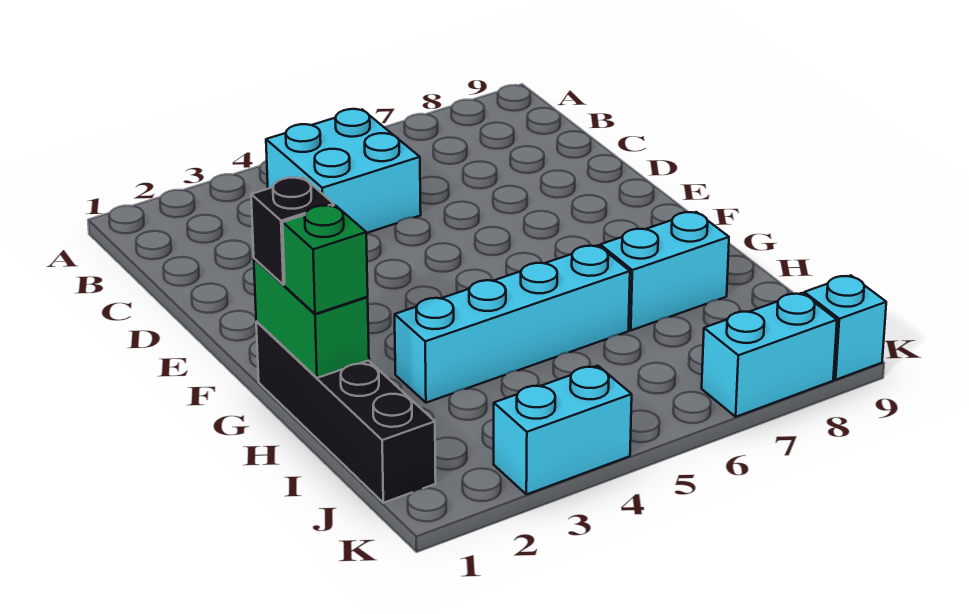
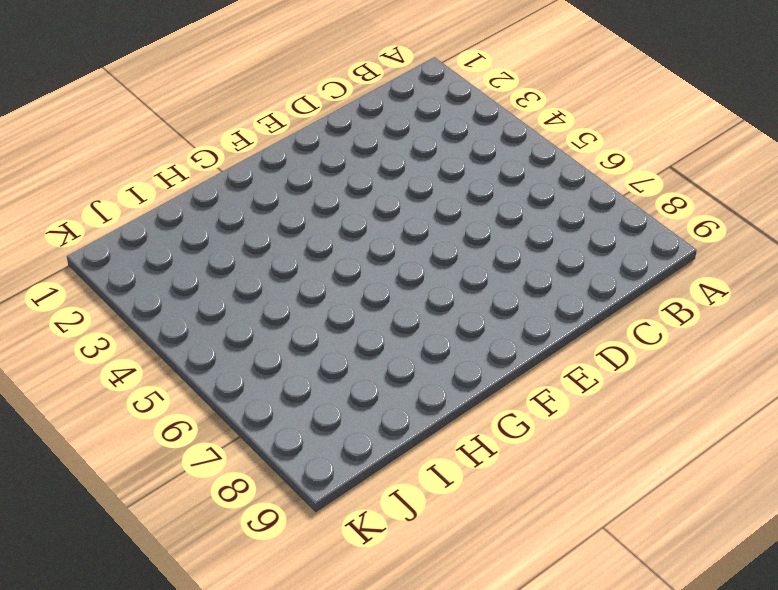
none -> cyan 2x2 brick [266,109,421,233]
none -> black 1x4 brick [256,321,436,503]

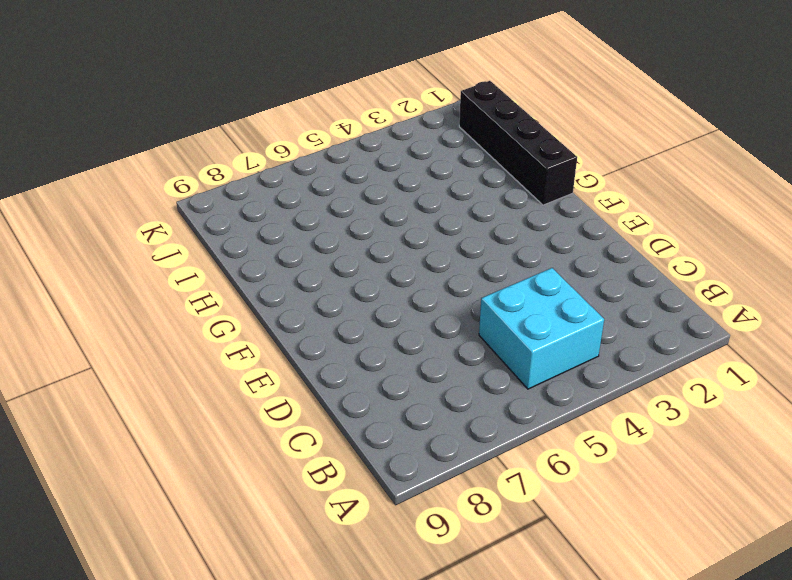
none -> cyan 1x4 brick [395,245,630,403]
none -> cyan 1x2 brick [600,212,729,330]

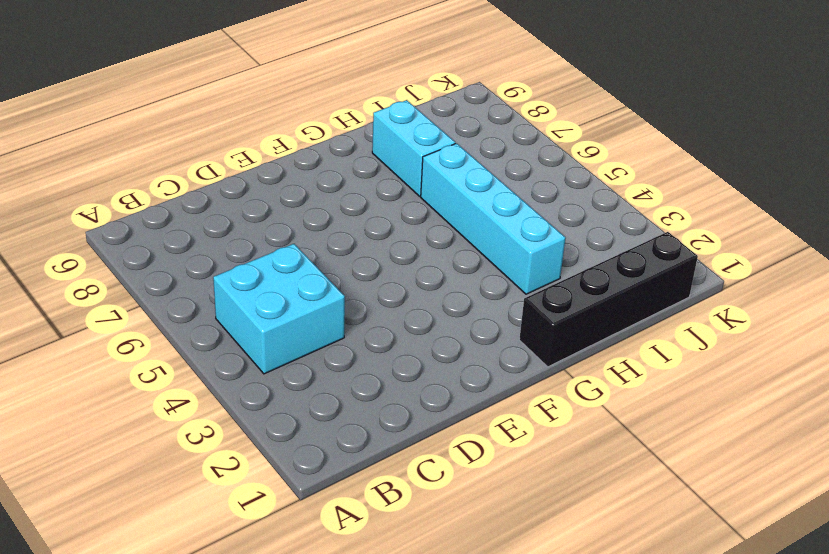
none -> cyan 1x2 brick [494,366,632,494]
none -> cyan 1x2 brick [702,293,837,417]

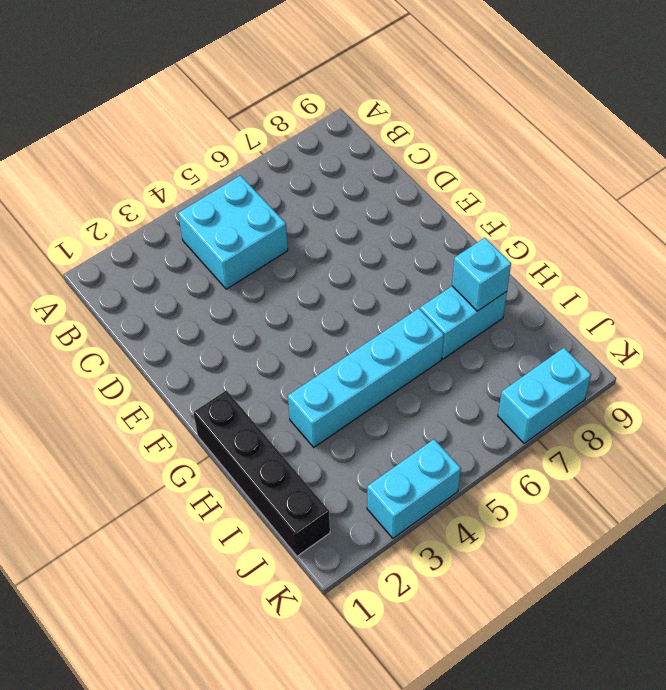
cyan 1x1 brick [452,238,511,311] -> cyan 1x1 brick moved to [804,276,886,380]
none -> green 1x2 brick [254,259,369,378]
none -> black 1x1 brick [251,178,334,285]

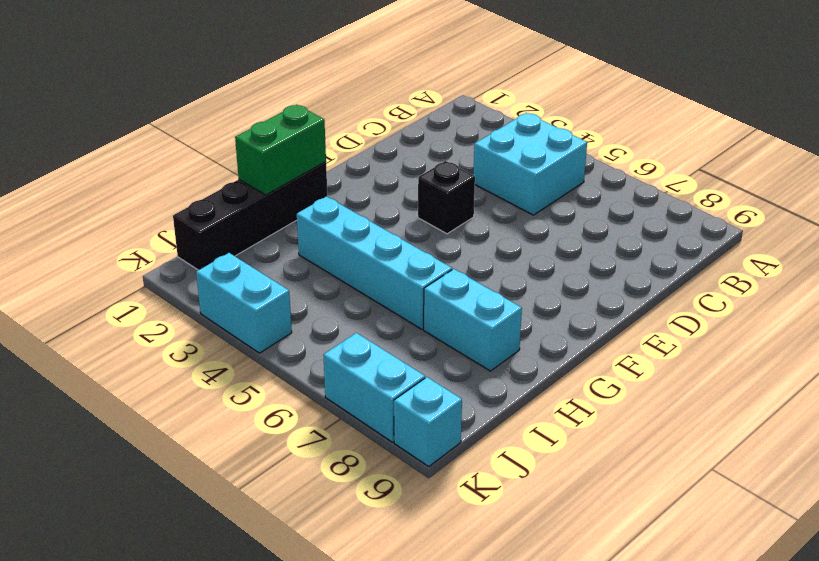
black 1x1 brick [418,161,475,234] -> black 1x1 brick moved to [251,178,334,285]
none -> green 1x1 brick [283,205,368,314]

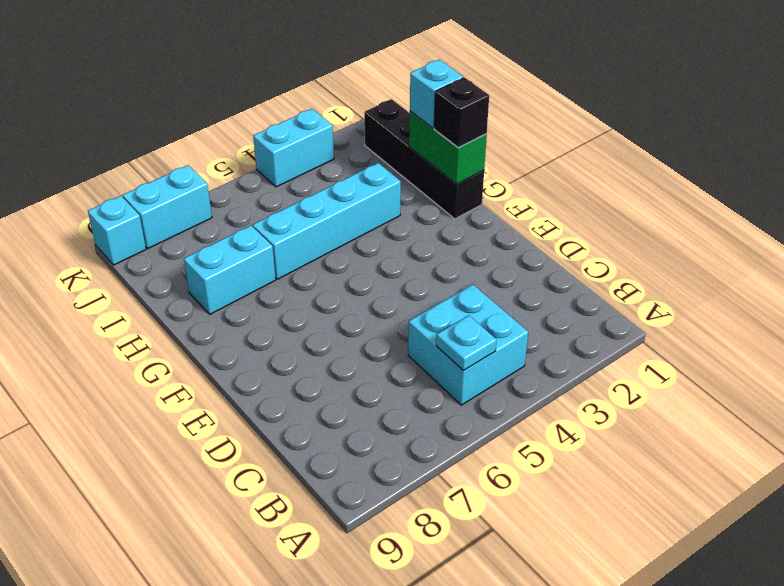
cyan 1x1 plate [436,315,497,371] -> none
cyan 1x1 brick [410,60,463,128] -> green 1x1 brick [283,205,368,314]

